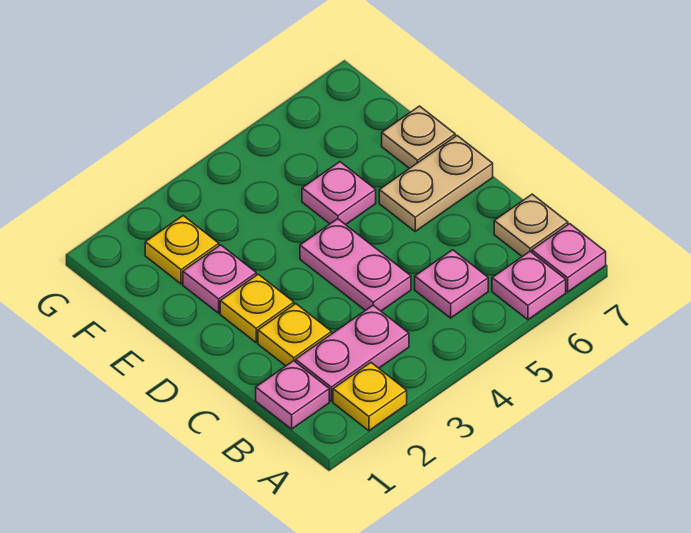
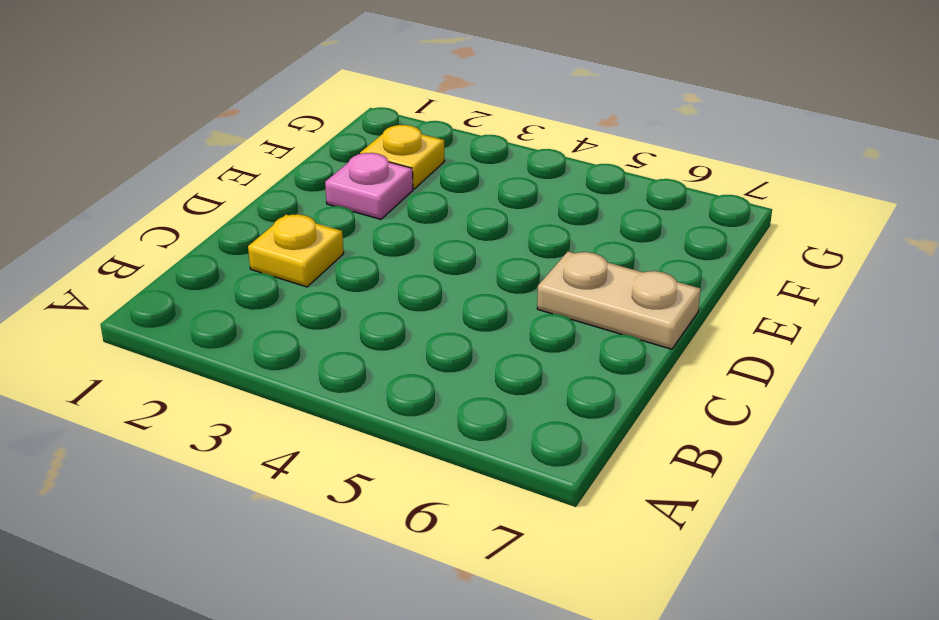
none -> yellow 1x1 plate [333,363,407,431]
none -> pink 1x1 plate [492,252,566,320]
none -> pink 1x1 plate [532,224,606,292]

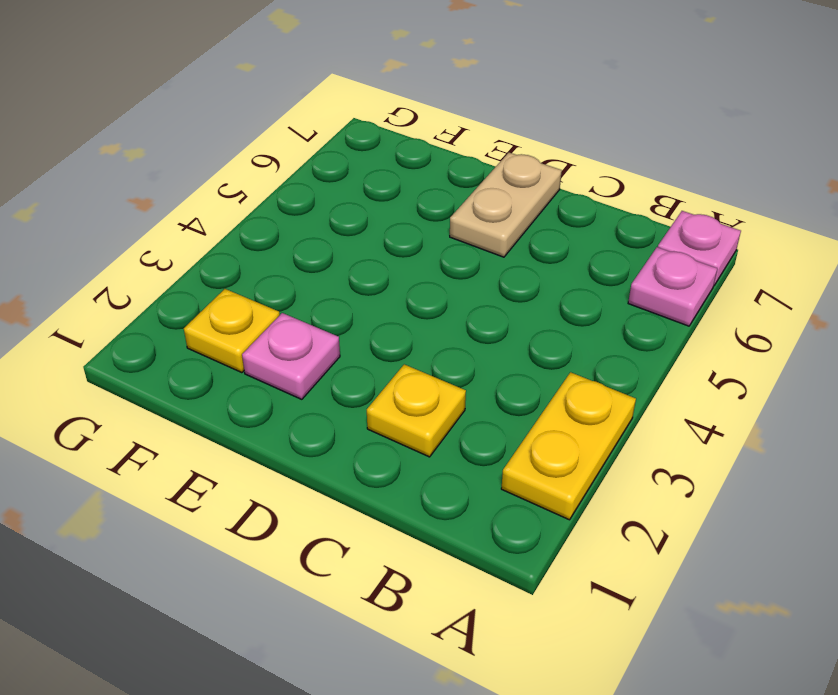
yellow 1x2 plate [501,372,636,520] -> yellow 1x1 plate [333,363,407,431]
none -> pink 1x1 plate [256,361,329,429]
none -> pink 1x2 plate [296,305,409,401]
none -> pink 1x1 plate [415,250,488,318]

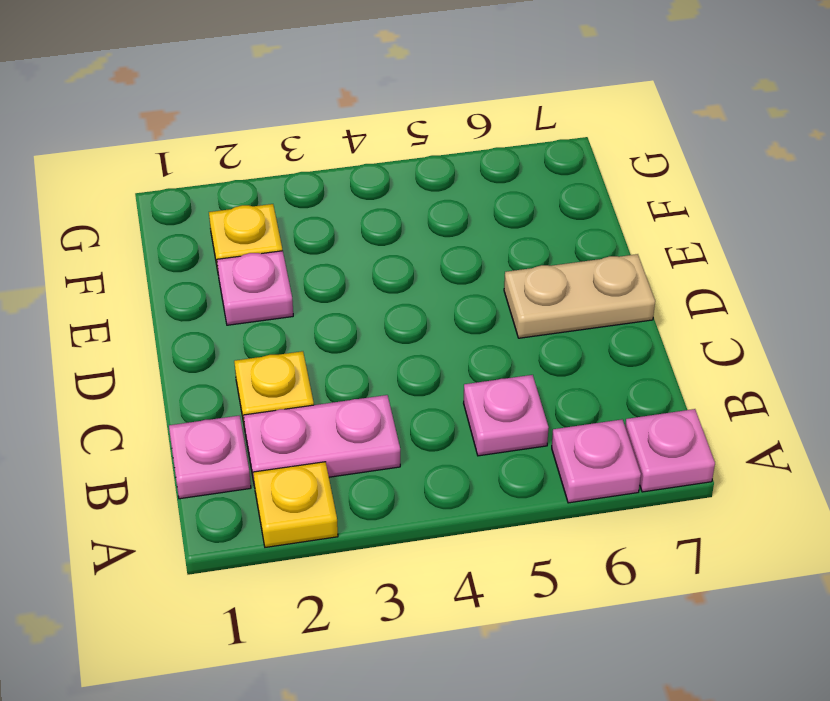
none -> tan 1x1 plate [494,194,568,256]
none -> pink 1x2 plate [300,219,411,311]
none -> yellow 1x1 plate [220,274,294,342]

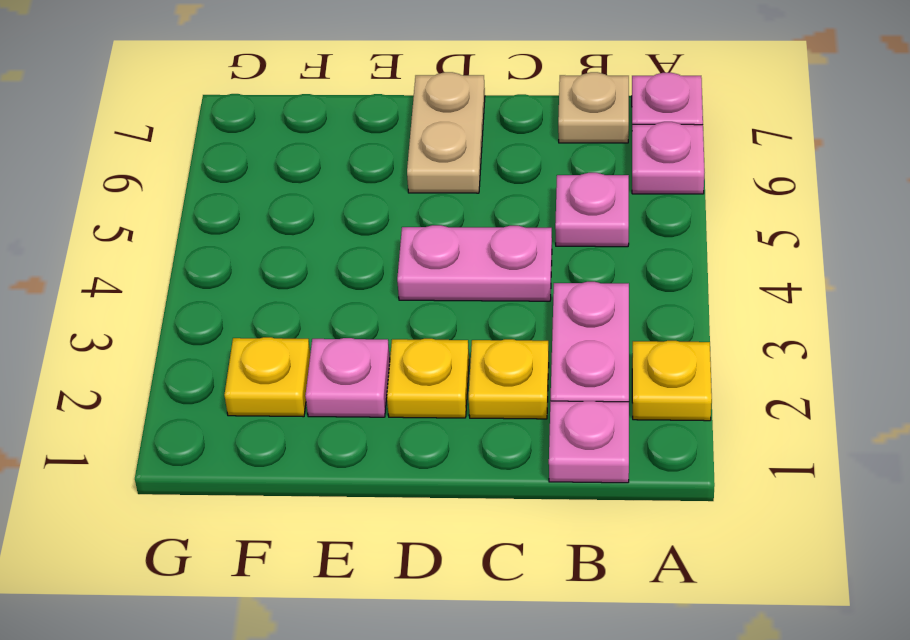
none -> pink 1x1 plate [302,162,376,225]
none -> tan 1x1 plate [382,106,455,168]

